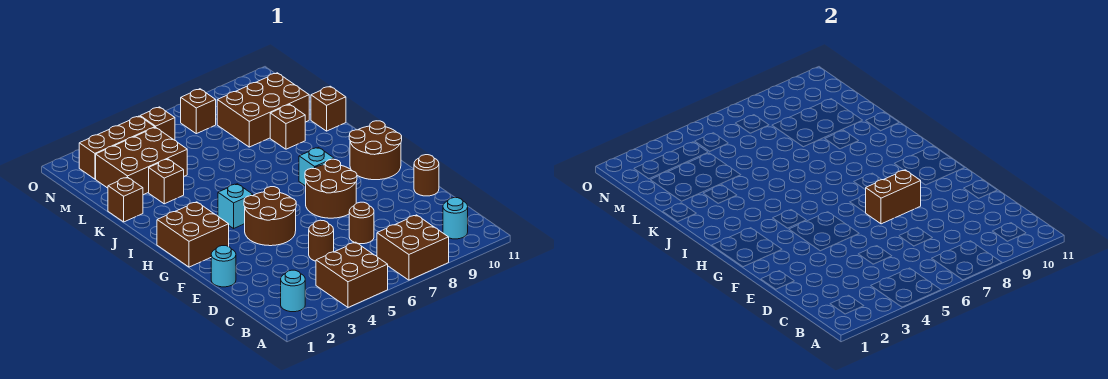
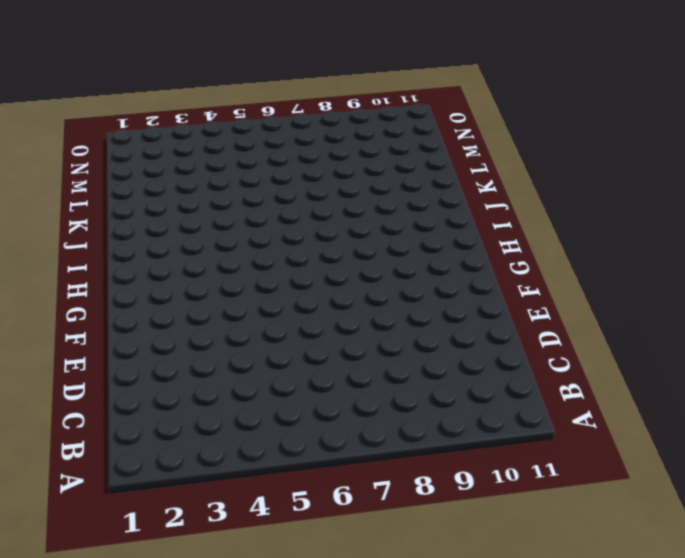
none -> brown 2x2 brick [316,242,388,307]
none -> brown 2x2 brick [377,215,449,280]
none -> cyan 1x1 round brick [281,270,305,312]

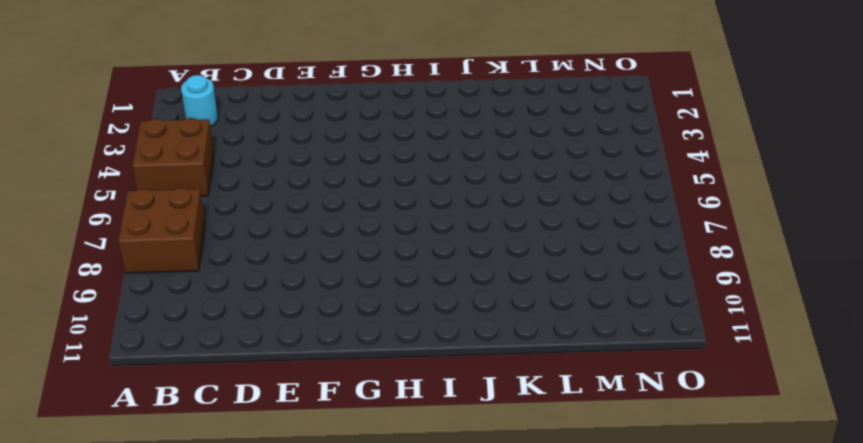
none -> cyan 1x1 round brick [443,198,468,239]
none -> brown 1x1 round brick [309,220,334,261]
none -> brown 1x1 round brick [349,202,374,244]

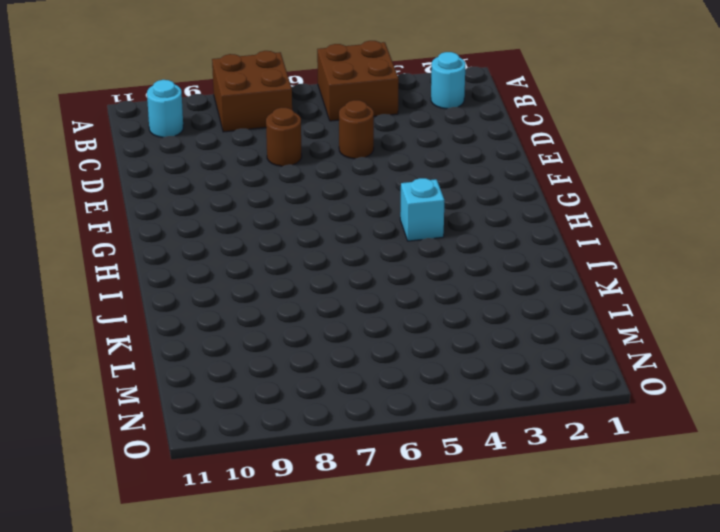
none -> cyan 1x1 round brick [211,246,236,287]
none -> brown 1x1 round brick [414,155,439,196]
none -> brown 2x2 round brick [244,187,296,246]

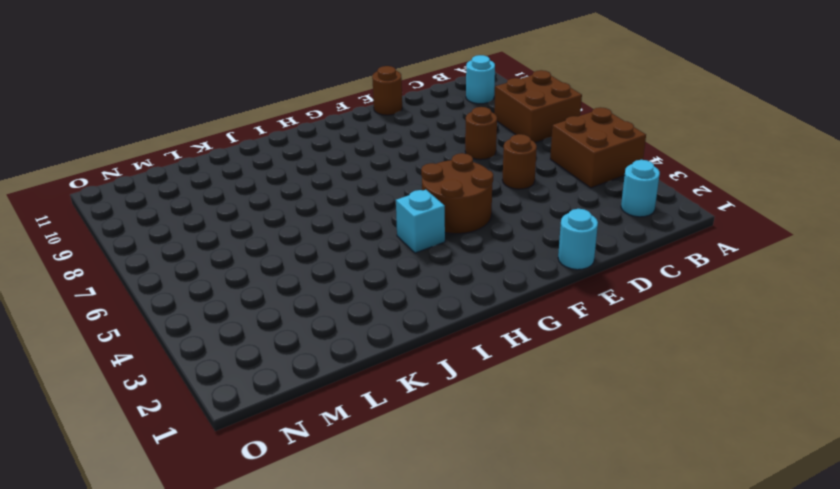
none -> brown 2x2 round brick [305,159,357,218]
none -> brown 2x2 brick [157,202,229,267]
none -> brown 2x2 round brick [349,121,402,180]

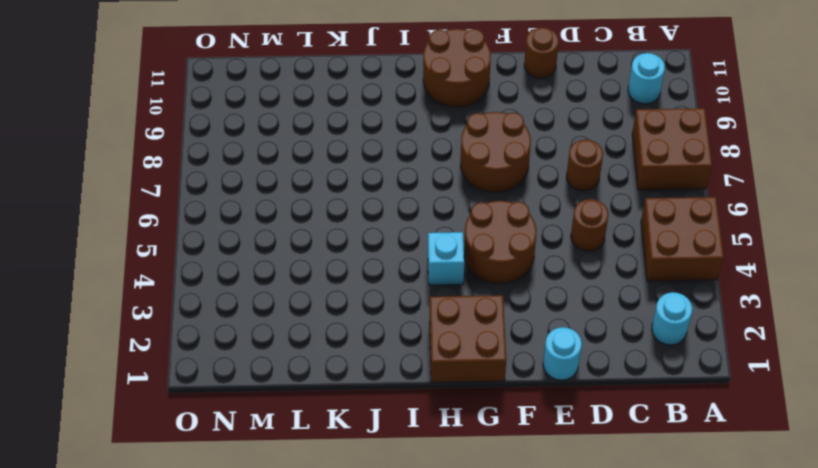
none -> cyan 1x1 brick [299,147,334,186]
none -> brown 1x1 brick [108,177,143,222]
none -> brown 1x1 brick [149,159,184,204]

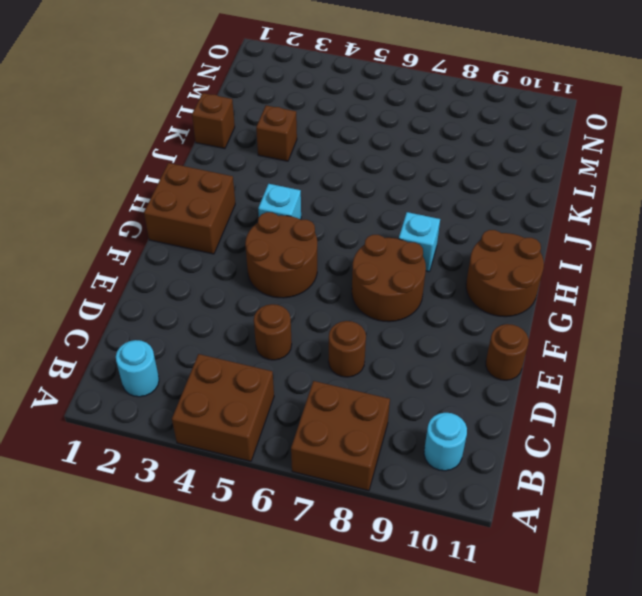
none -> cyan 1x1 round brick [211,246,236,287]
none -> brown 1x1 brick [270,104,305,149]
none -> brown 1x1 brick [311,86,346,131]

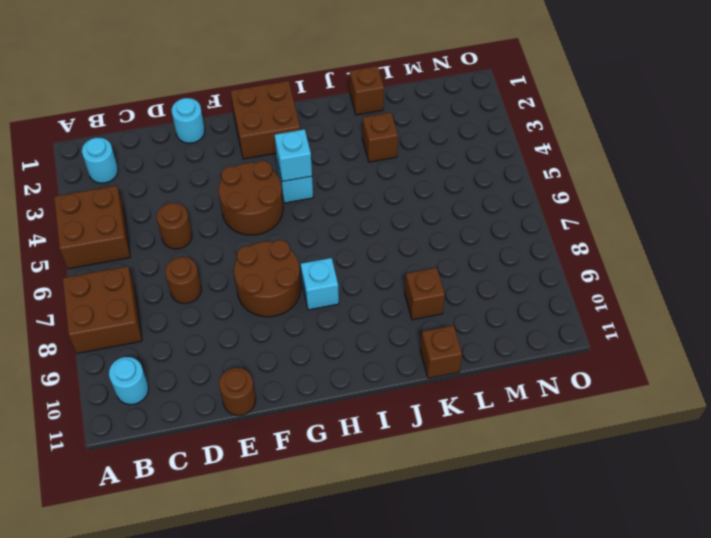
cyan 1x1 brick [275,129,312,182] -> none
none -> brown 2x2 round brick [349,121,402,180]
none -> brown 2x3 brick [96,127,187,195]
none -> brown 2x3 brick [217,73,309,147]

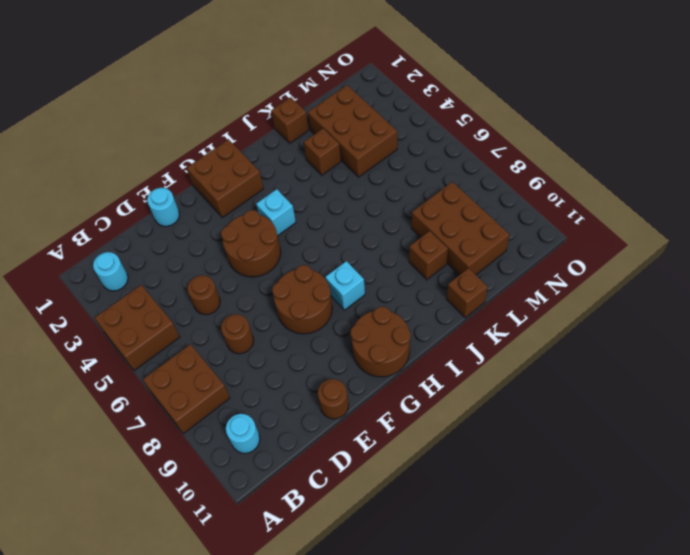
none -> brown 1x3 brick [79,116,155,179]
none -> brown 1x1 brick [140,107,175,140]
none -> brown 1x1 brick [181,89,216,134]

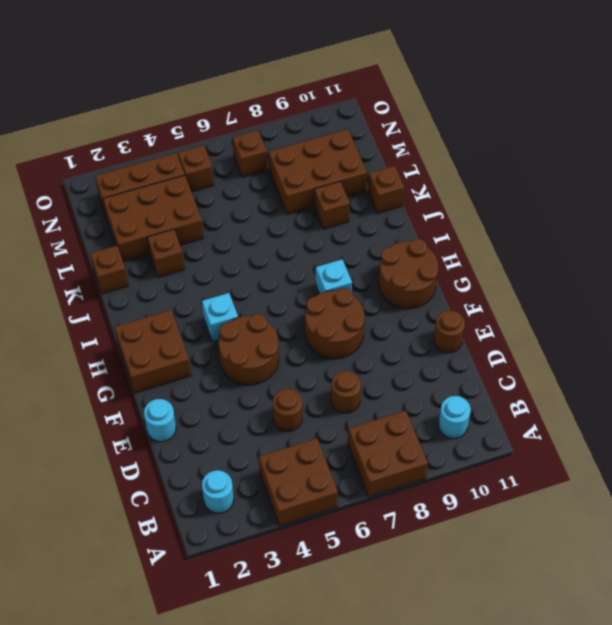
none -> brown 1x2 brick [866,170,921,224]

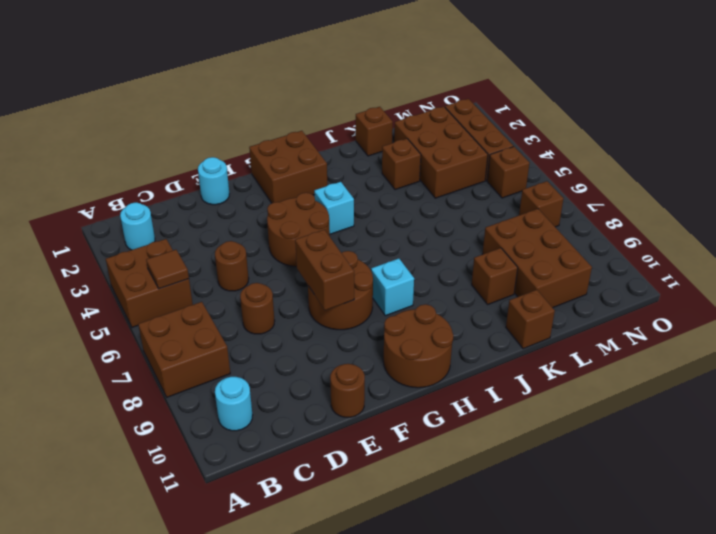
brown 1x1 tile [146,250,189,289] -> none

